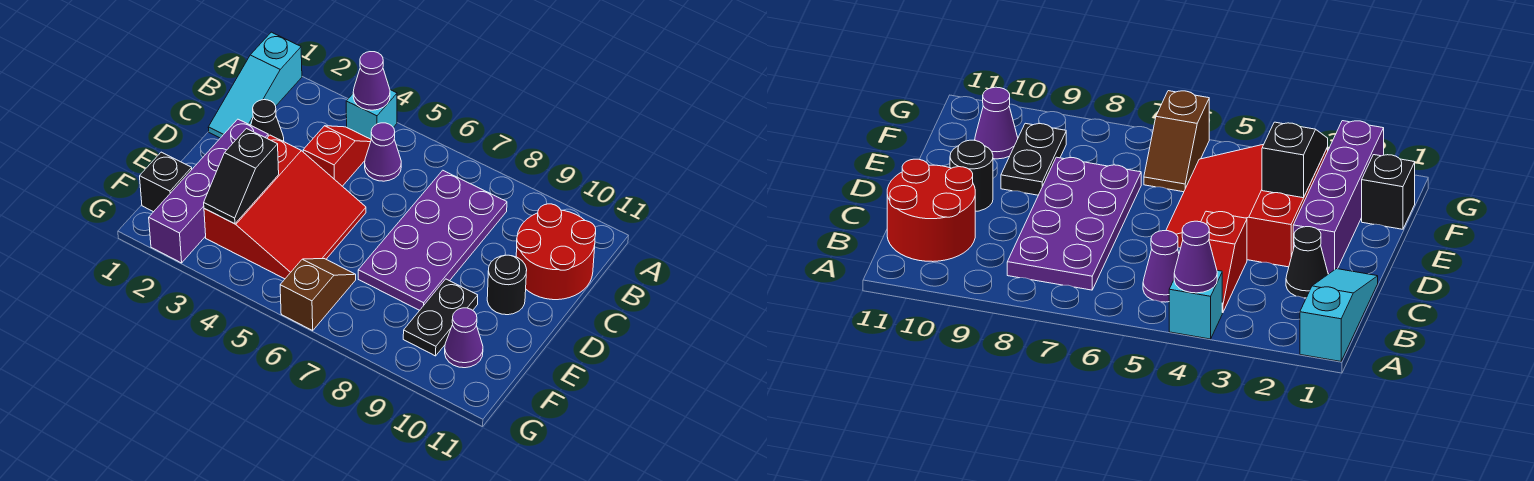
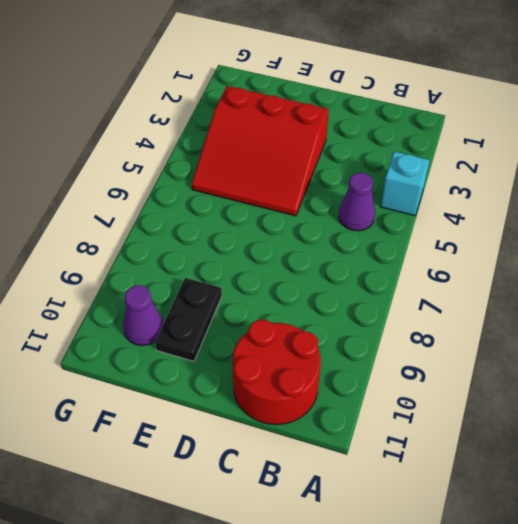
black 1x2 plate [155,278,222,361] -> black 1x2 plate turned to [403,279,478,356]
none -> cyan 1x3 slope [208,32,302,138]
none -> red 1x2 slope [303,126,371,186]
none -> purple 2x4 plate [358,170,507,310]

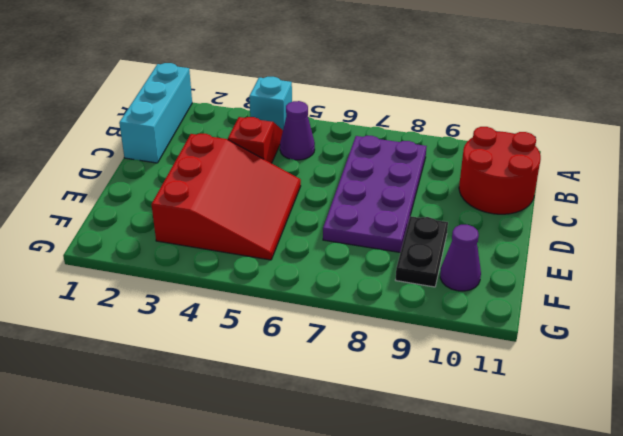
cyan 1x3 brick [119,63,192,163] -> cyan 1x3 slope [208,32,302,138]
none -> black 1x1 cone [251,100,284,142]
none -> purple 1x4 brick [149,119,268,263]
none -> black 1x1 round brick [487,255,527,315]

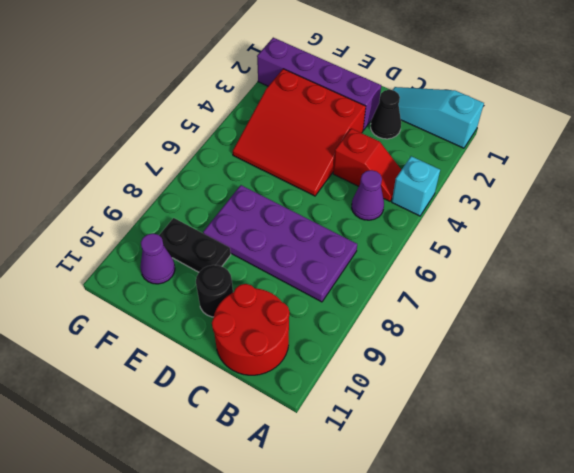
none -> black 1x1 brick [140,152,192,212]
none -> brown 1x2 slope [280,259,356,330]
none -> purple 1x1 cone [353,52,390,110]

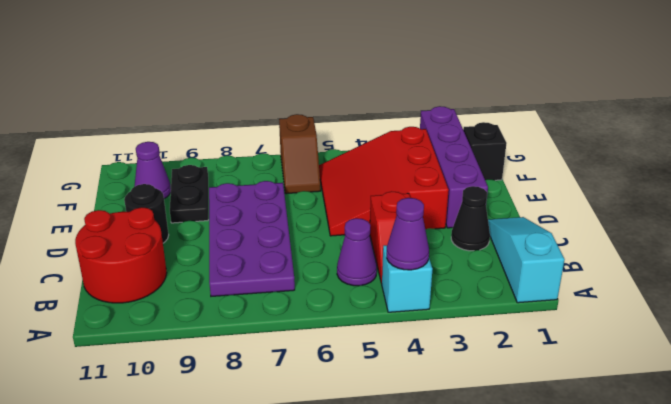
none -> black 1x2 slope [204,129,279,224]

